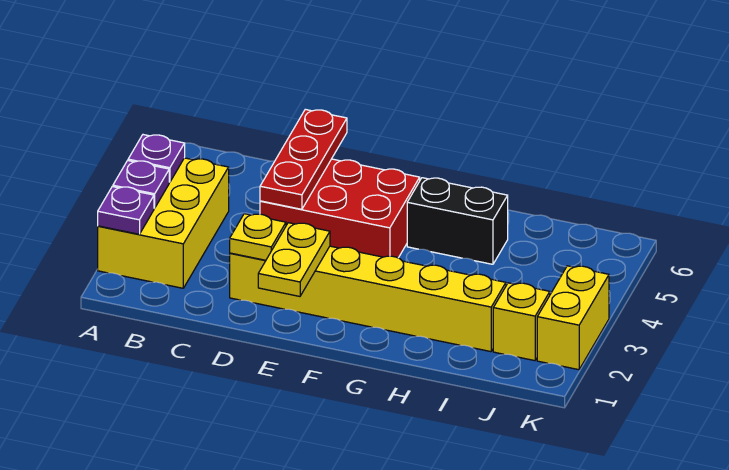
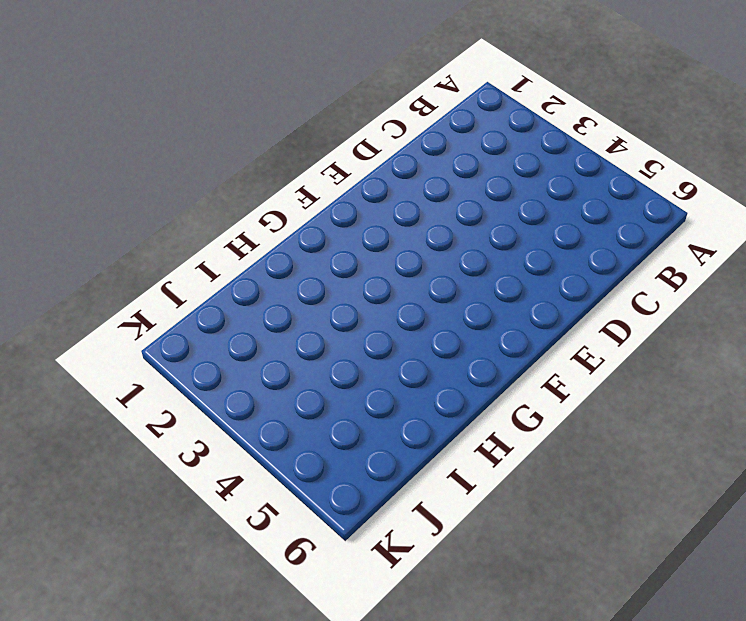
none -> yellow 2x3 brick [98,158,229,288]
none -> yellow 1x6 brick [230,246,506,352]
none -> red 2x3 brick [260,159,420,258]

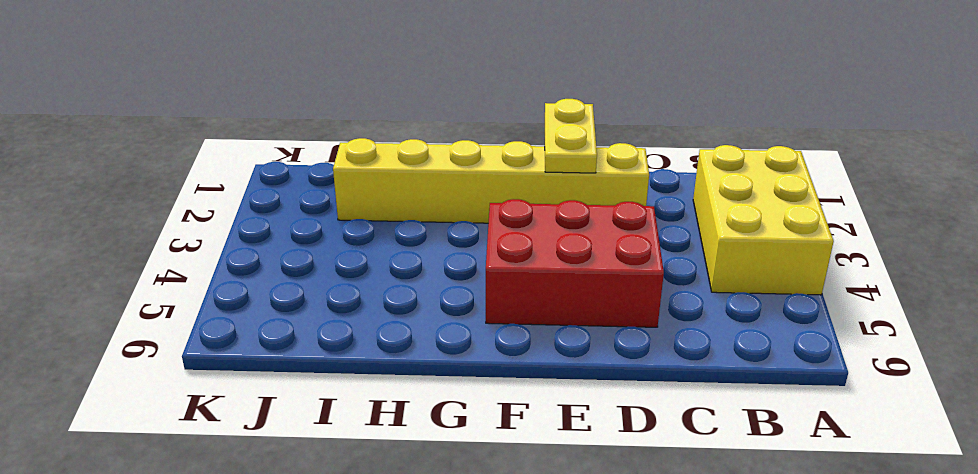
none -> black 1x2 brick [407,178,508,264]
none -> yellow 1x1 brick [493,283,550,361]
none -> yellow 1x2 brick [537,266,609,370]

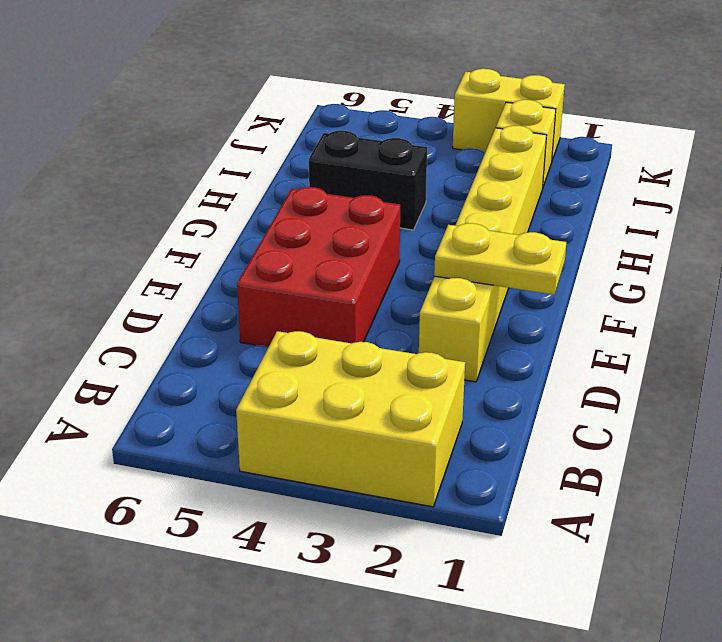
black 1x2 brick [309,131,427,230] -> black 1x2 brick turned to [407,178,508,264]
none -> purple 1x1 plate [98,187,154,234]
none -> purple 1x1 plate [113,161,169,208]
none -> purple 1x1 plate [128,135,185,182]

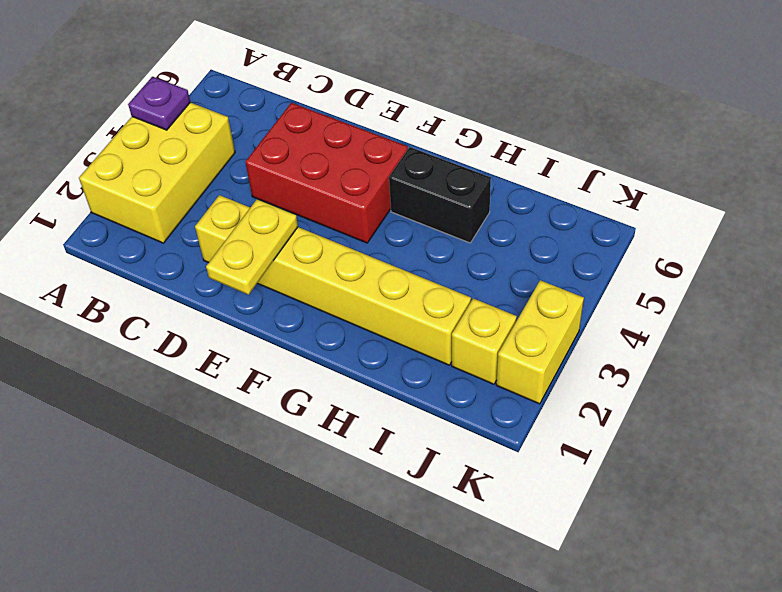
none -> purple 1x1 plate [98,187,154,234]
none -> purple 1x1 plate [113,161,169,208]
none -> yellow 1x1 plate [230,214,286,260]

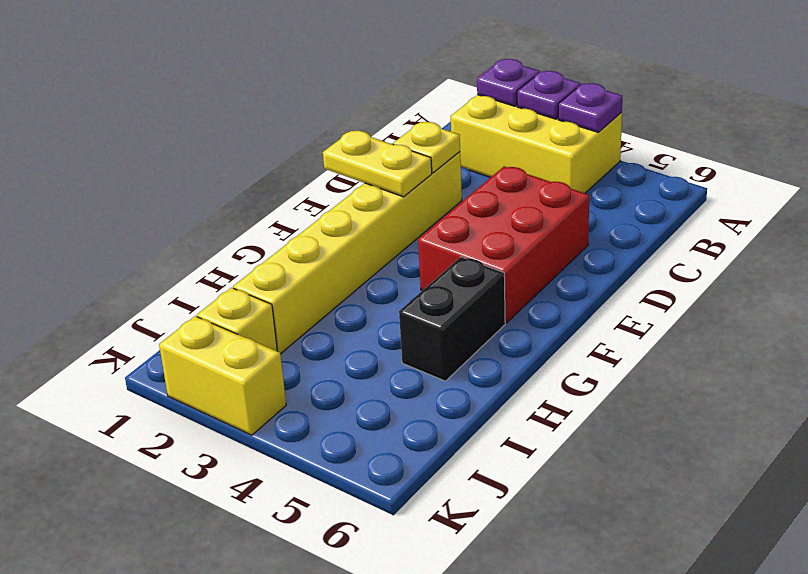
none -> red 1x3 plate [260,109,347,209]

